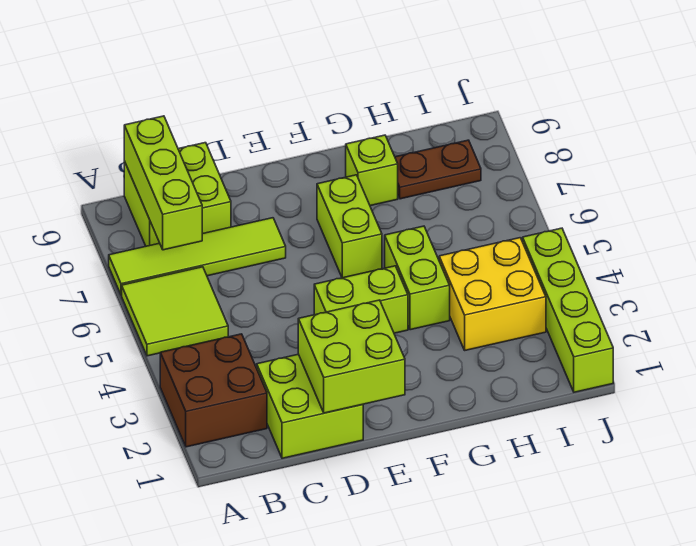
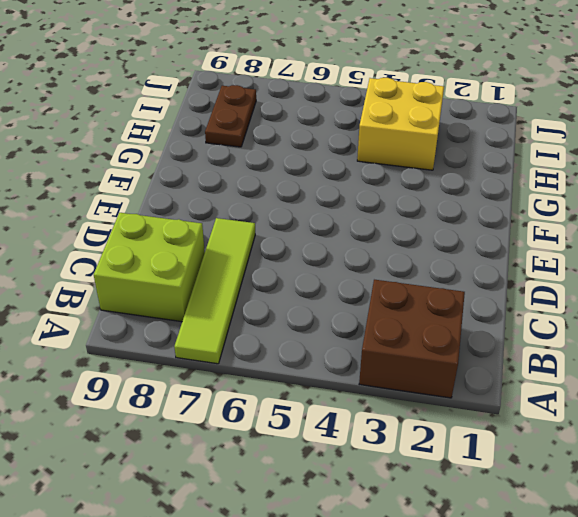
none -> lime 2x2 tile [122,267,228,356]
none -> lime 2x2 brick [257,354,363,458]
none -> lime 1x2 brick [314,266,408,333]

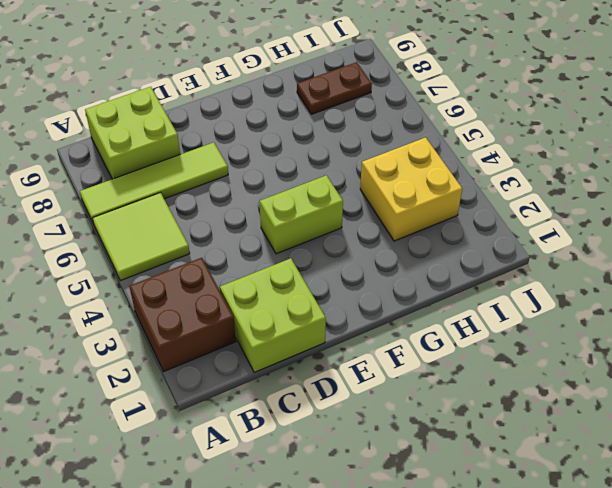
none -> lime 1x2 brick [317,175,382,278]
none -> lime 1x2 brick [385,226,450,330]
none -> lime 1x1 brick [346,135,398,206]

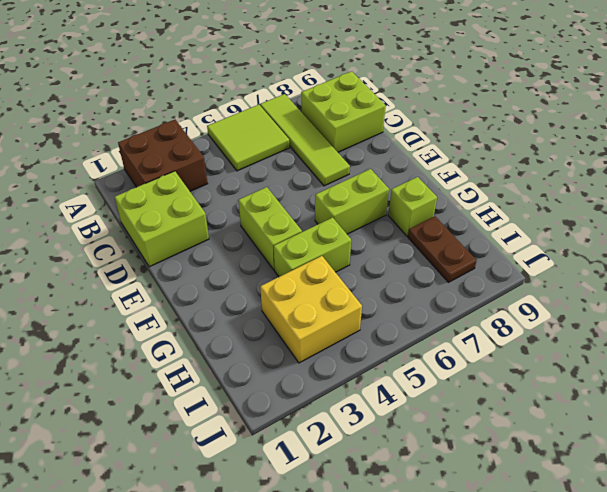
none -> lime 1x4 brick [523,228,613,392]
none -> lime 1x3 brick [124,116,202,250]
none -> lime 2x2 brick [298,300,405,413]

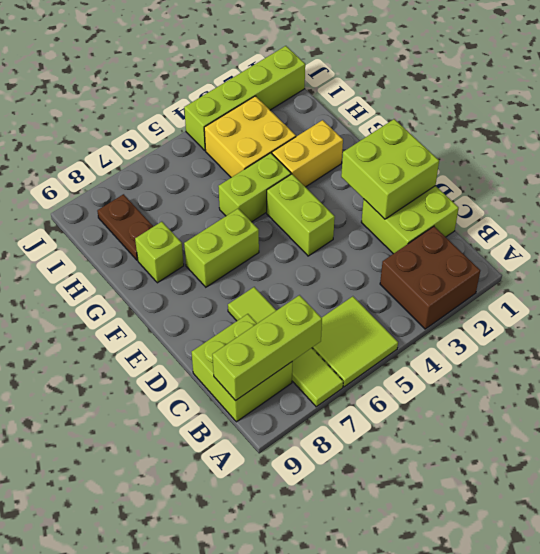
yellow 1x2 brick [272,120,343,187] -> none

